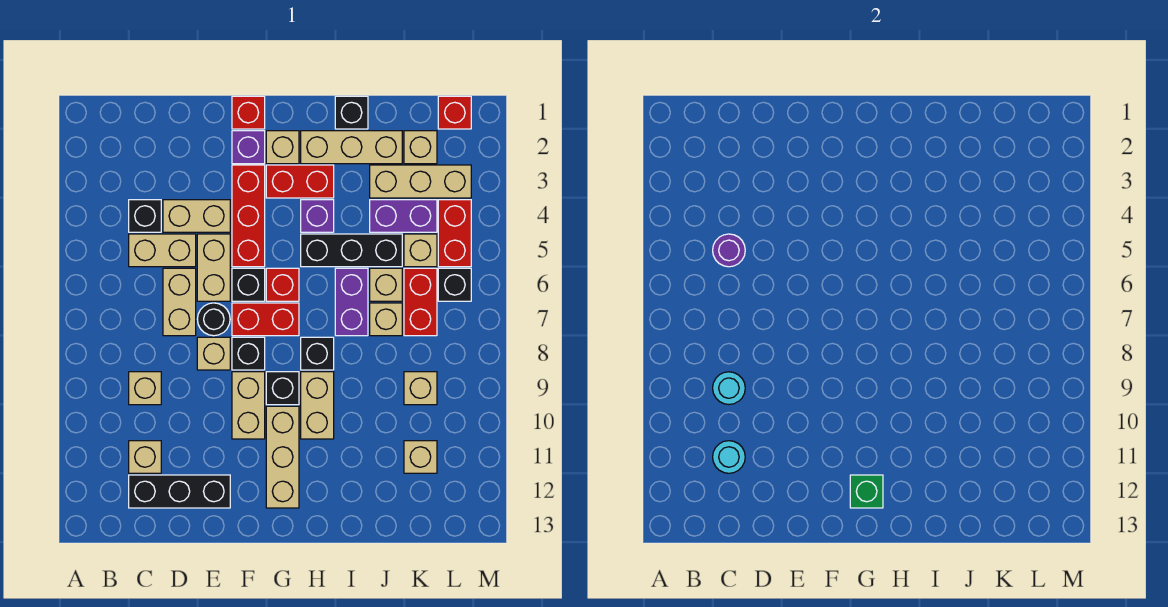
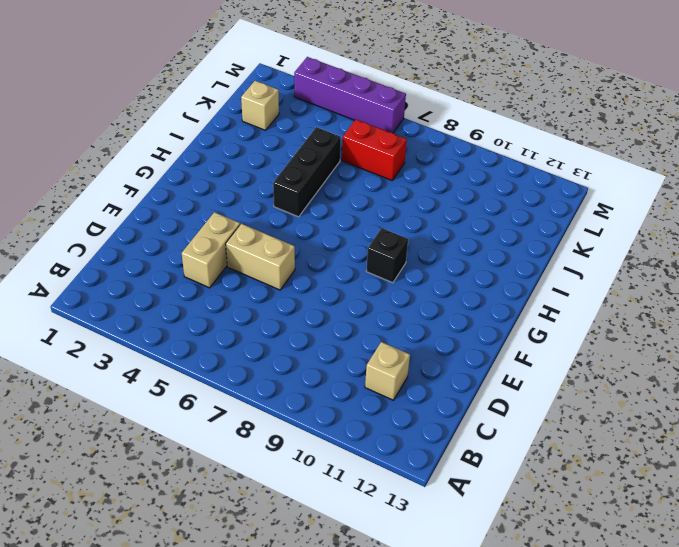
purple 1x4 brick [294,57,406,133] -> none
none -> black 1x1 brick [129,200,161,232]
none -> tan 1x2 brick [129,234,196,267]
none -> tan 1x1 brick [129,372,161,405]
none -> black 1x3 brick [129,475,230,508]

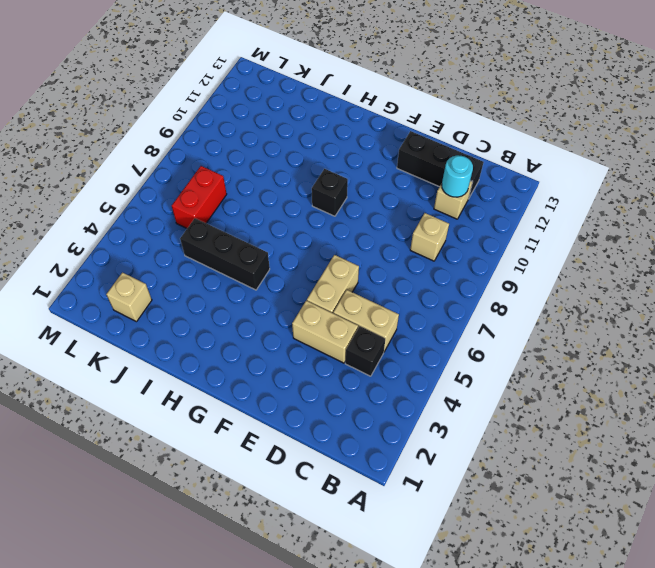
none -> tan 1x2 brick [163,268,196,336]
none -> black 1x1 round brick [197,303,230,336]
none -> tan 1x1 brick [197,337,230,370]
none -> red 1x1 brick [232,96,265,129]

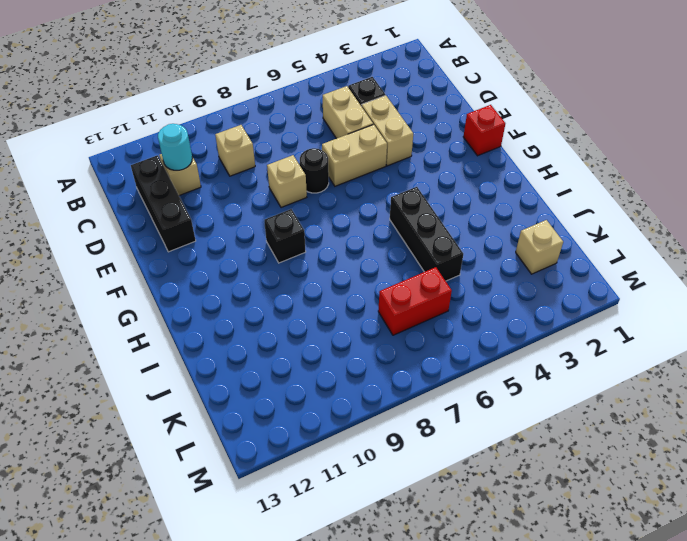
none -> tan 1x2 brick [163,268,196,336]
none -> purple 1x1 brick [232,131,265,164]
none -> red 1x3 brick [232,165,265,267]
none -> black 1x1 brick [232,268,265,301]

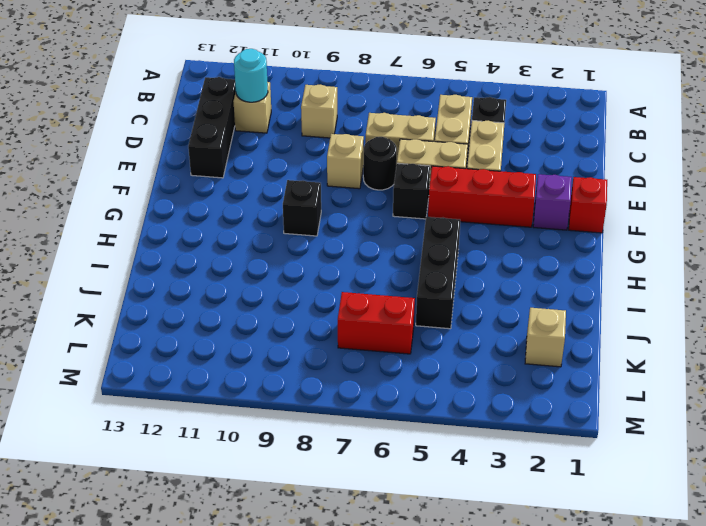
none -> red 1x2 brick [232,303,299,336]
none -> black 1x1 brick [232,337,265,370]
none -> tan 1x2 brick [232,372,265,439]
none -> tan 1x1 brick [266,131,299,164]

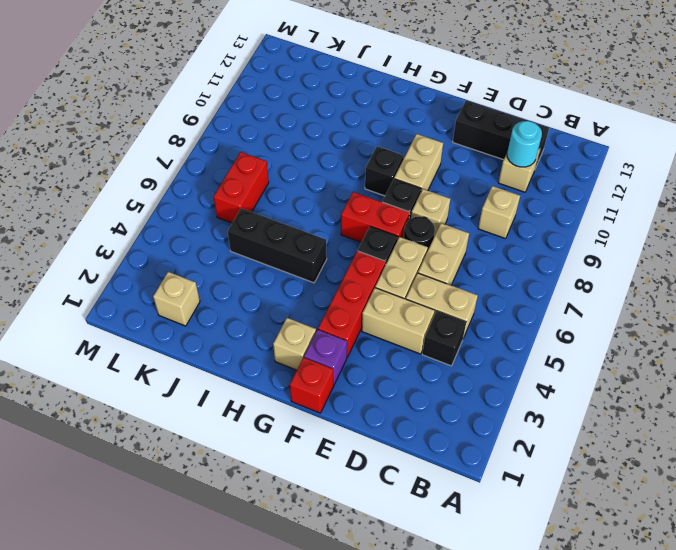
none -> red 1x2 brick [266,165,334,198]
none -> red 1x1 brick [266,268,299,301]
none -> tan 1x3 brick [266,406,299,508]
none -> tan 1x3 brick [301,131,402,164]

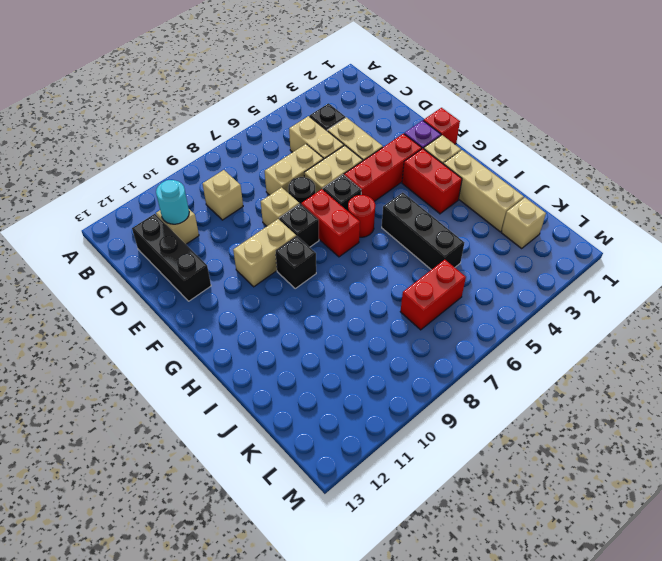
red 1x1 round brick [348,195,375,237] -> red 1x1 brick [266,268,299,301]
none -> tan 1x3 brick [266,406,299,508]
none -> purple 1x1 brick [301,200,334,232]
none -> black 1x1 brick [301,337,334,370]
none -> tan 1x2 brick [301,372,334,439]

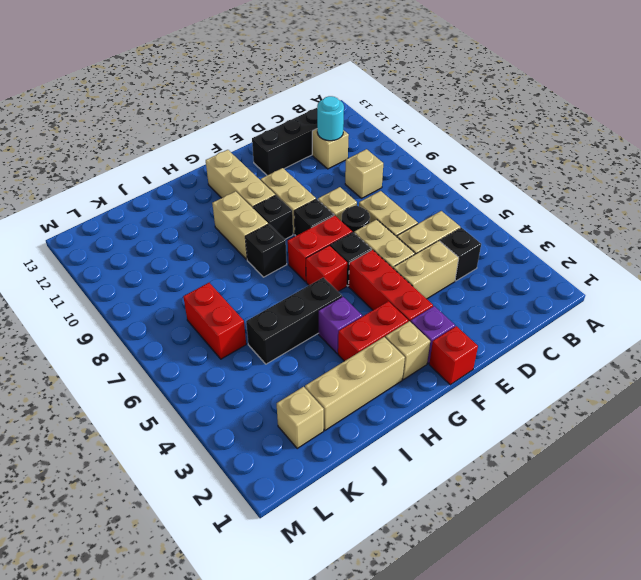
none -> black 1x1 brick [335,96,368,129]
none -> purple 1x2 brick [335,268,368,336]
none -> tan 1x3 brick [370,165,471,198]
none -> purple 1x2 brick [370,200,437,232]

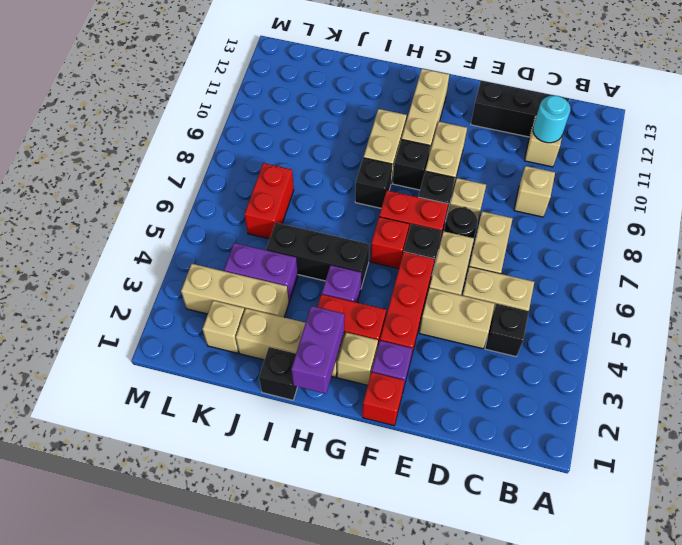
purple 1x2 brick [291,306,344,394] -> purple 1x2 brick moved to [335,268,368,336]
none -> tan 1x1 brick [370,268,402,301]
none -> tan 1x1 brick [370,303,402,336]
none -> tan 1x1 brick [404,234,437,267]
none -> tan 1x1 brick [404,372,437,405]

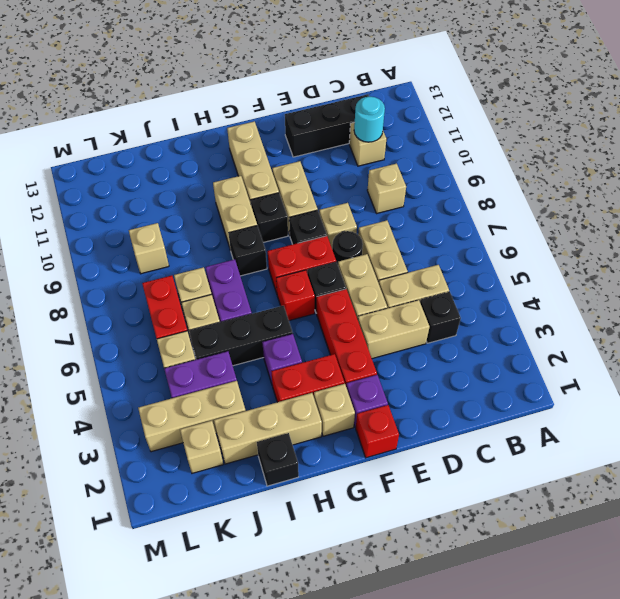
none -> tan 1x1 brick [404,441,437,473]
none -> red 1x1 brick [438,96,471,129]
none -> red 1x2 brick [438,200,471,267]
none -> black 1x1 brick [438,268,471,301]

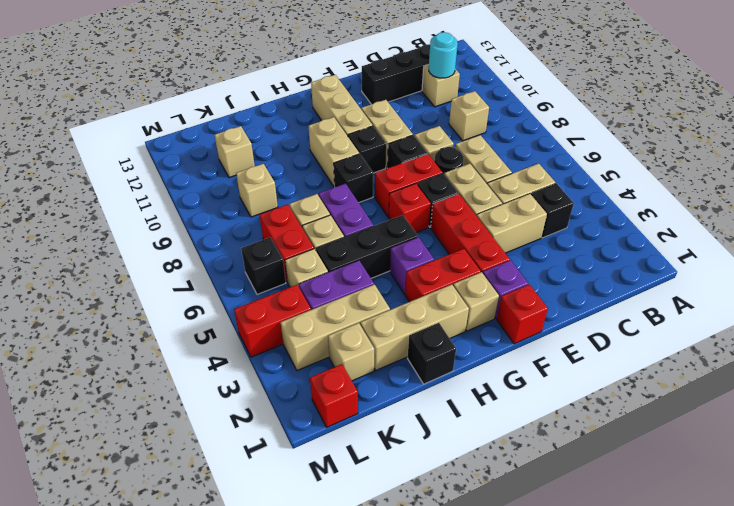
red 1x2 brick [234,285,311,357] -> red 1x2 brick turned to [438,200,471,267]
none -> purple 1x1 round brick [713,234,745,267]
none -> cyan 1x1 round brick [713,372,745,404]
none -> green 1x1 brick [850,475,883,508]

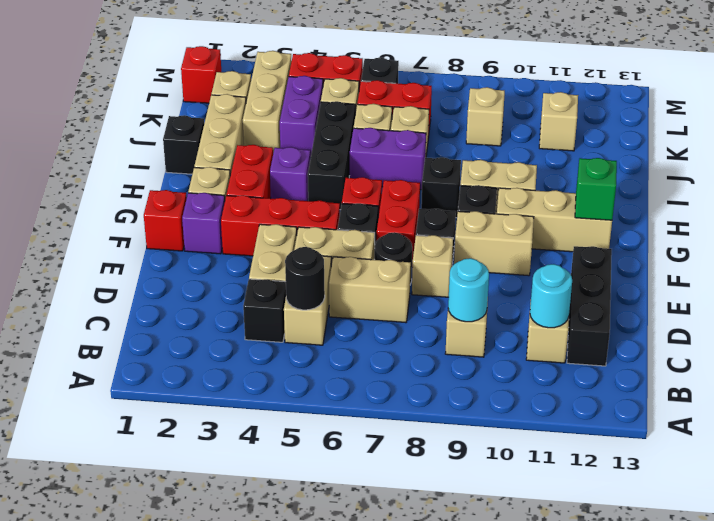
black 1x1 round brick [285,247,325,310] -> purple 1x1 round brick [713,234,745,267]

